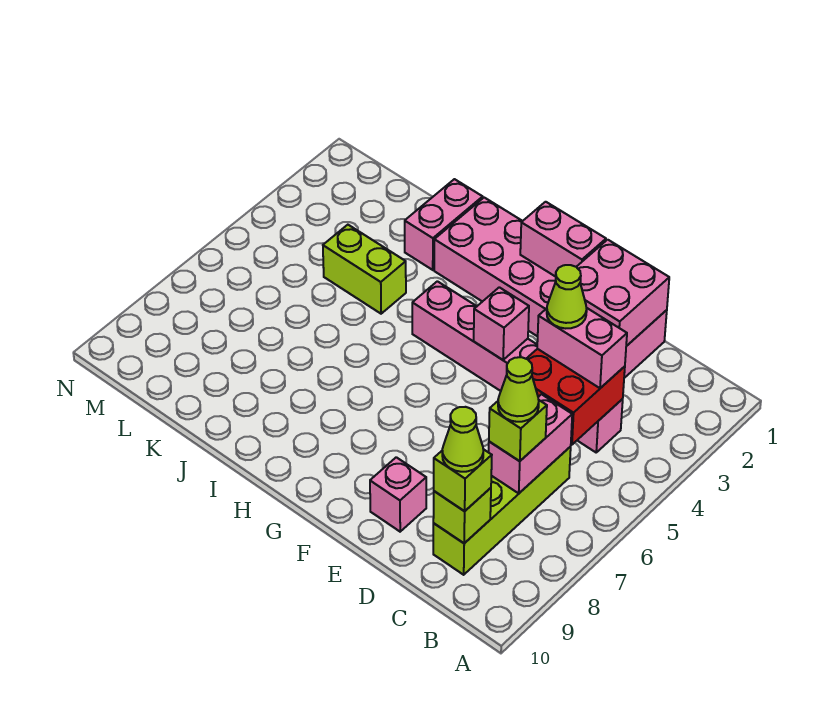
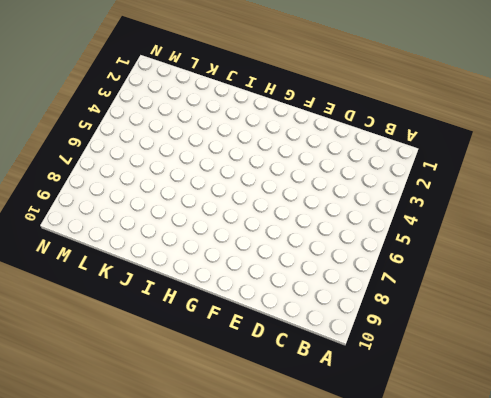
none -> pink 1x6 brick [412,281,623,452]
none -> lime 1x4 brick [433,447,571,575]
none -> pink 2x6 brick [434,198,667,378]

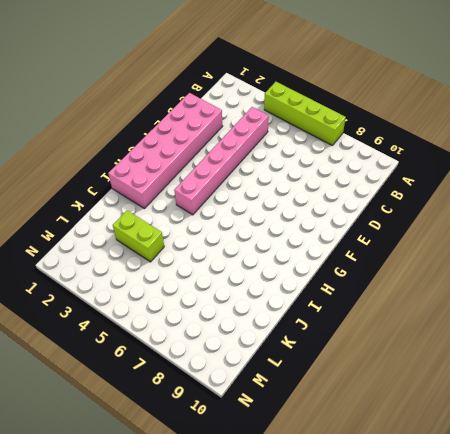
lime 1x4 brick [264,82,346,146] -> lime 1x4 brick moved to [433,447,571,575]
lime 1x2 brick [113,211,164,262] -> lime 1x2 brick turned to [323,225,406,314]
none -> pink 1x1 brick [370,457,426,532]
none -> pink 1x2 brick [405,179,483,270]
none -> red 2x2 brick [526,349,625,445]

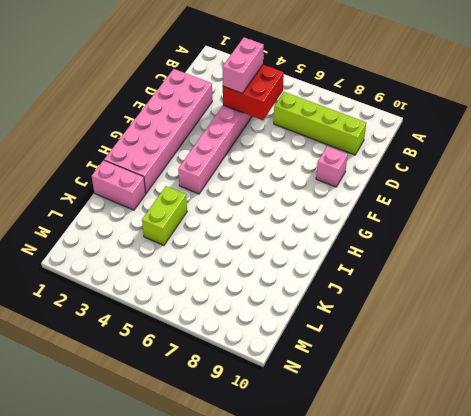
none -> pink 1x2 brick [489,394,572,493]
none -> lime 1x1 brick [433,488,491,543]
none -> pink 2x2 brick [577,240,669,346]

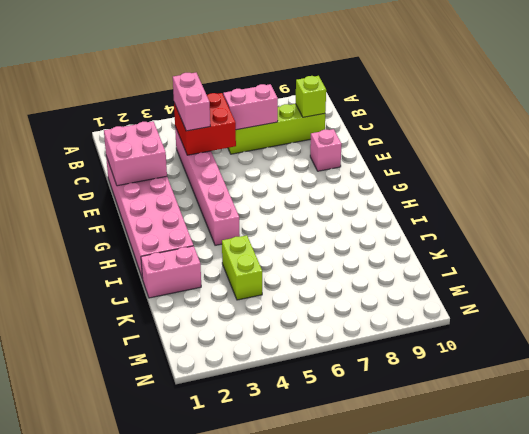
none -> pink 1x2 brick [520,202,606,277]
none -> pink 1x1 brick [474,287,529,360]
none -> lime 1x1 brick [489,400,547,461]

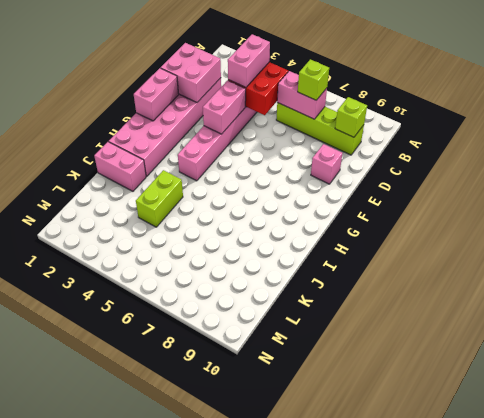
pink 1x2 brick [203,80,246,134] -> pink 1x1 brick [474,287,529,360]
none -> lime 1x1 brick [434,449,492,511]
none -> lime 1x1 cone [498,357,539,422]
none -> lime 1x1 cone [442,407,483,472]

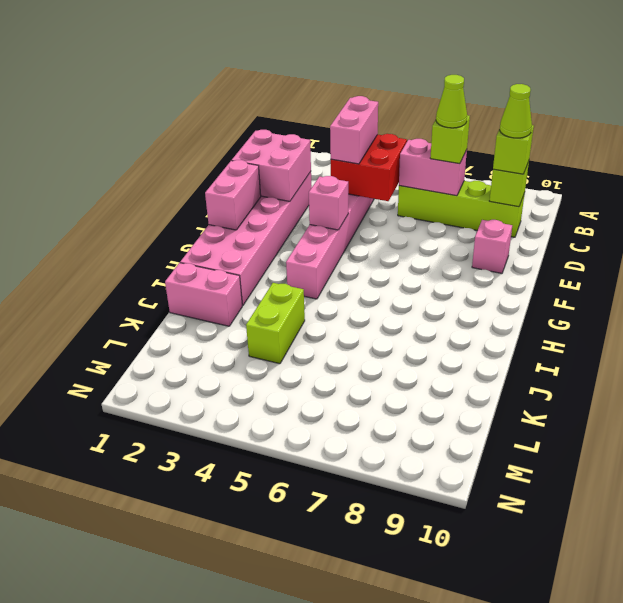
none -> lime 1x1 cone [547,265,587,328]

